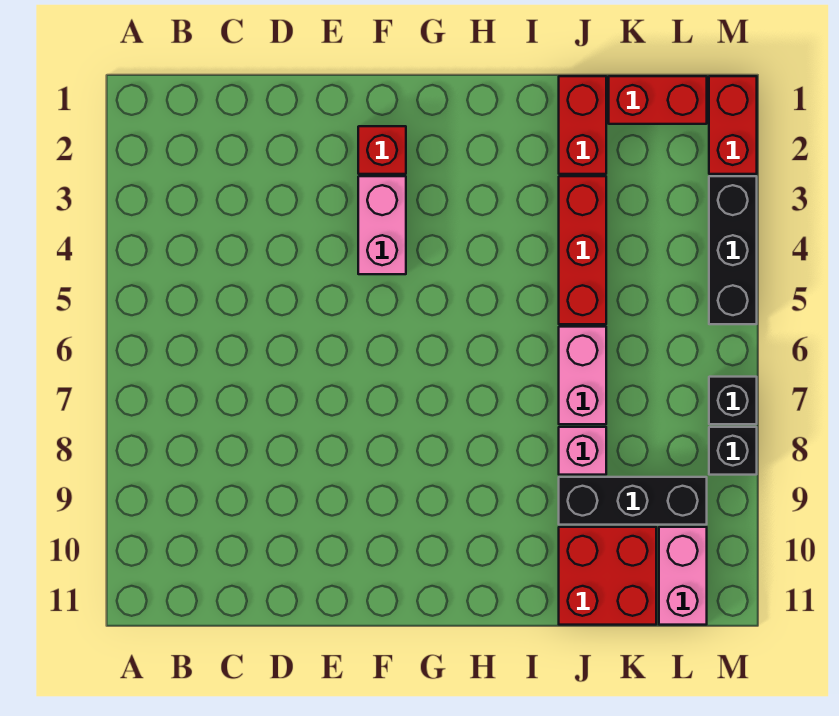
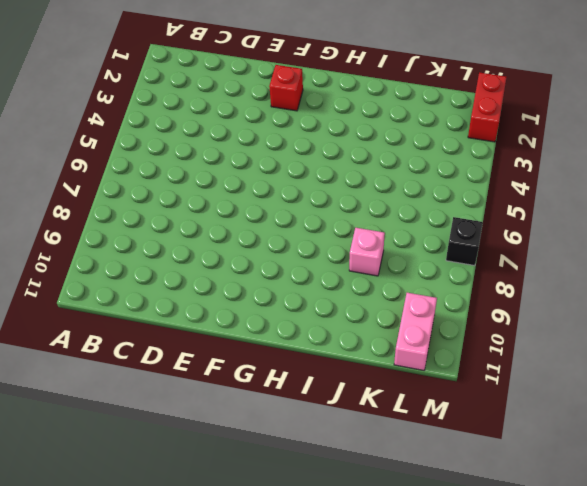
none -> pink 1x2 brick [358,176,406,274]
none -> red 1x2 brick [559,76,606,174]
none -> red 1x3 brick [559,176,606,324]

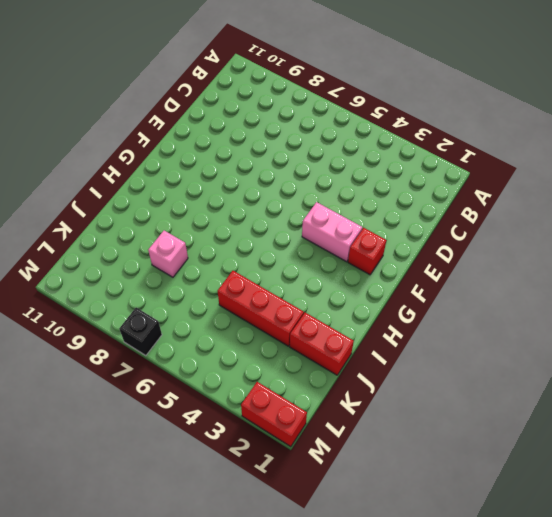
none -> pink 1x2 brick [559,327,606,424]
none -> black 1x3 brick [559,477,707,525]
none -> red 2x2 brick [559,527,656,625]

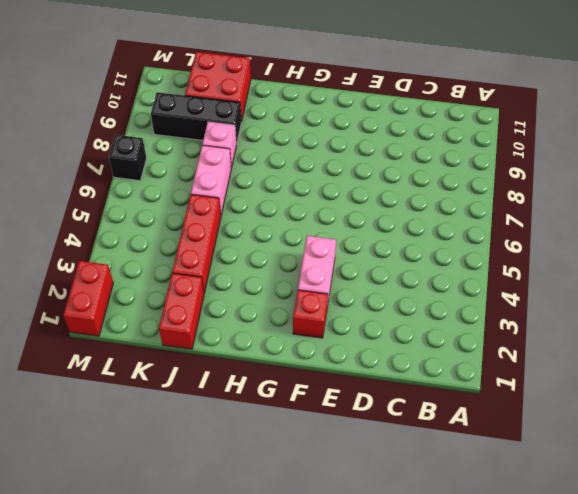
none -> red 1x2 brick [609,76,707,124]
none -> pink 1x2 brick [659,527,707,625]
none -> black 1x3 brick [709,176,757,324]

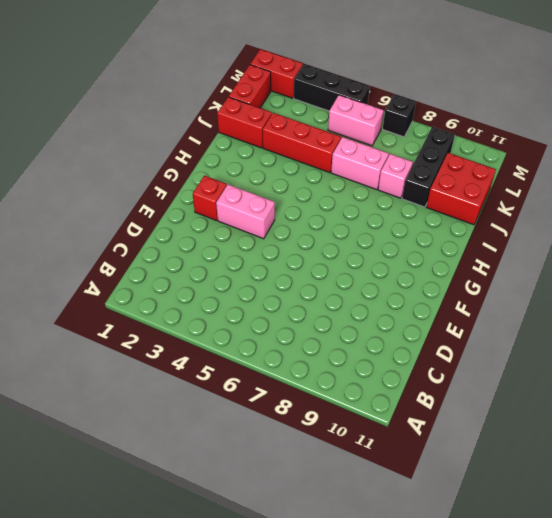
pink 1x2 brick [328,95,384,146] -> pink 1x2 brick moved to [659,527,707,625]
none -> black 1x1 brick [709,427,757,475]

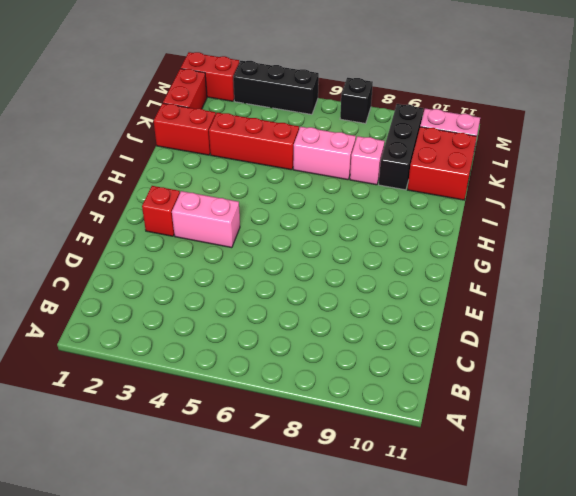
none -> black 1x1 brick [709,427,757,475]

